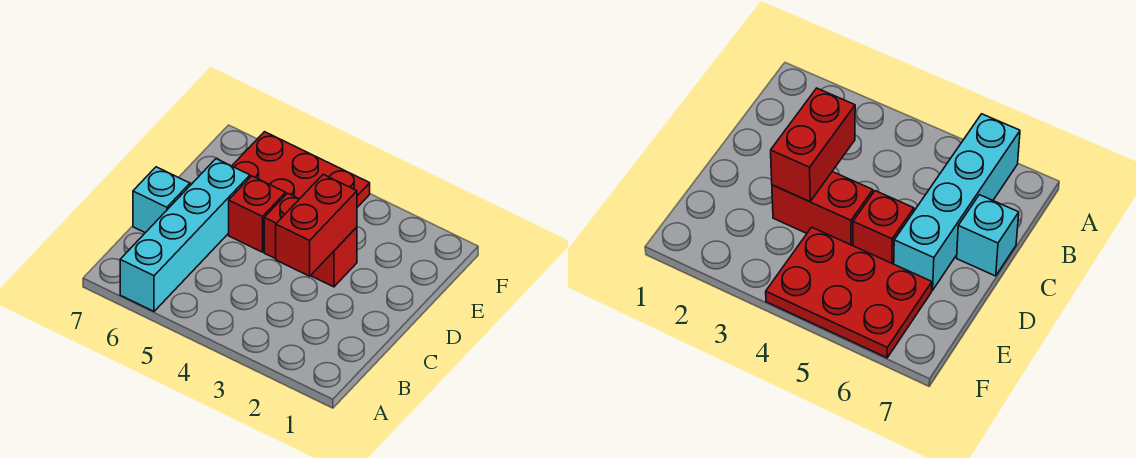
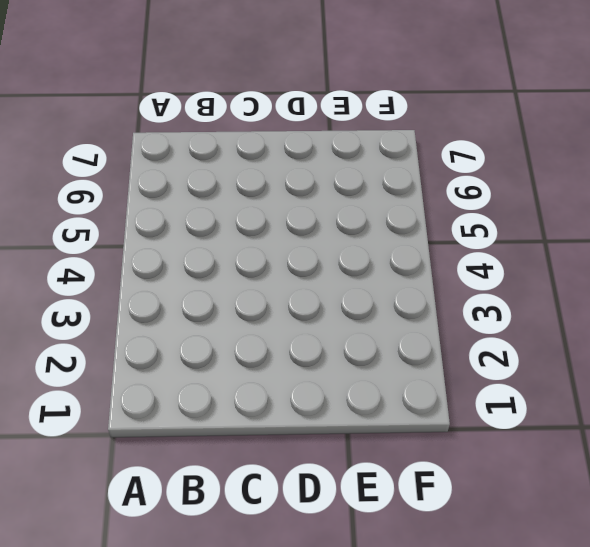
none -> cyan 1x4 brick [120,159,250,311]
none -> cyan 1x1 brick [133,167,190,233]

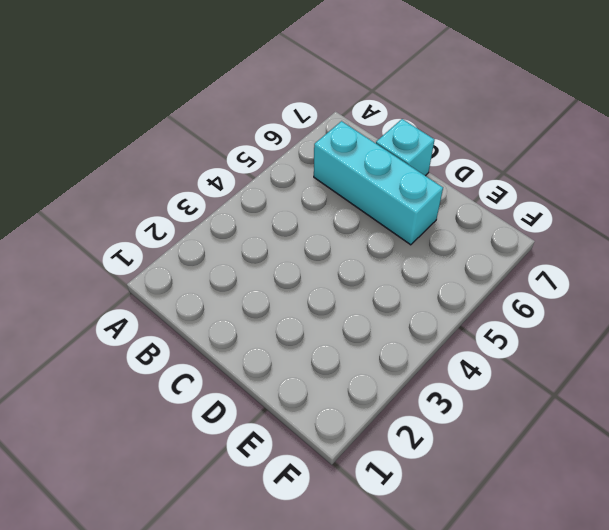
cyan 1x3 brick [314,121,443,245] -> cyan 1x4 brick [120,159,250,311]
none -> red 1x2 brick [264,193,357,287]
none -> red 1x1 brick [229,176,286,252]

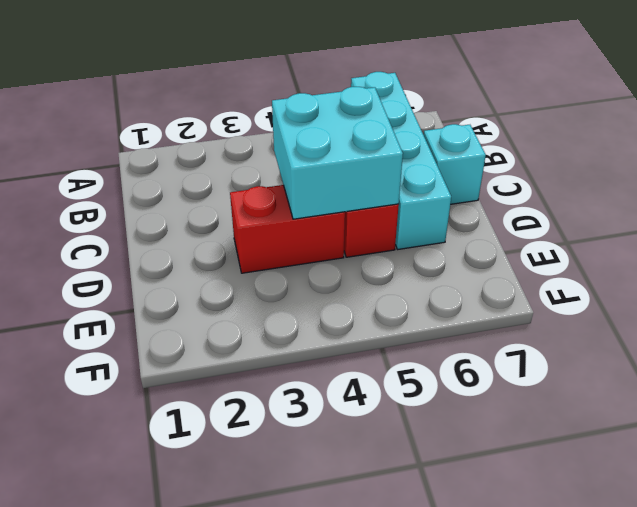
cyan 2x2 brick [272,87,403,219] -> none
none -> red 2x3 plate [232,132,370,207]
none -> red 1x2 brick [276,175,357,276]

